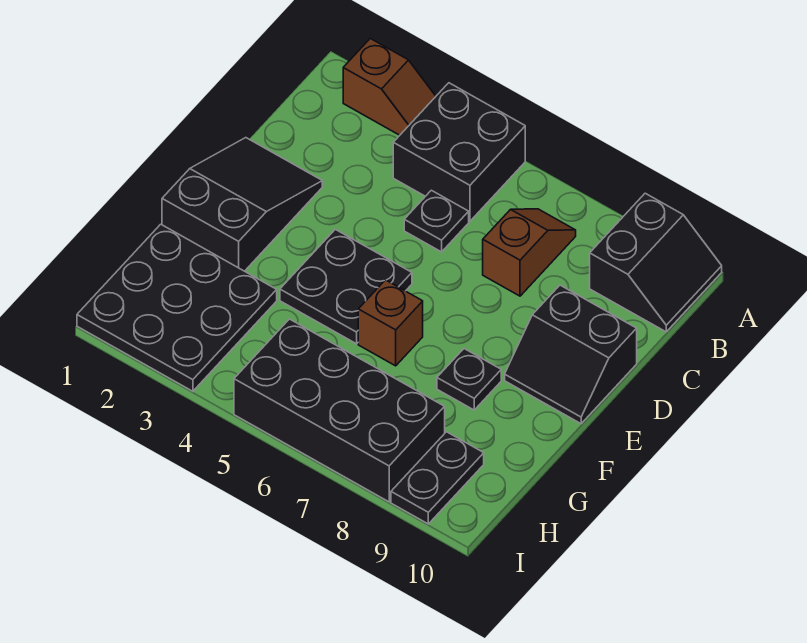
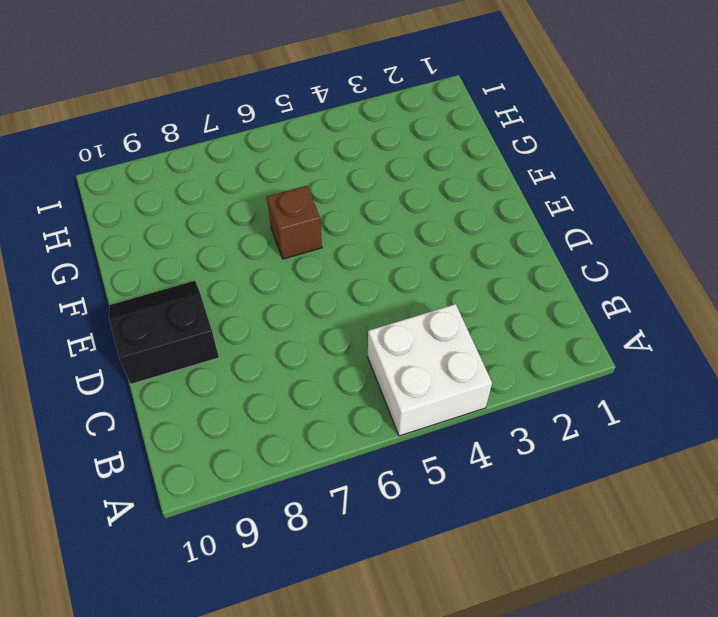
white 2x2 brick [368,304,492,436] -> black 2x2 brick [393,83,525,221]
none -> brown 1x2 slope [343,39,436,135]
none -> black 2x2 slope [590,193,722,332]
none -> brown 1x2 slope [483,209,576,296]

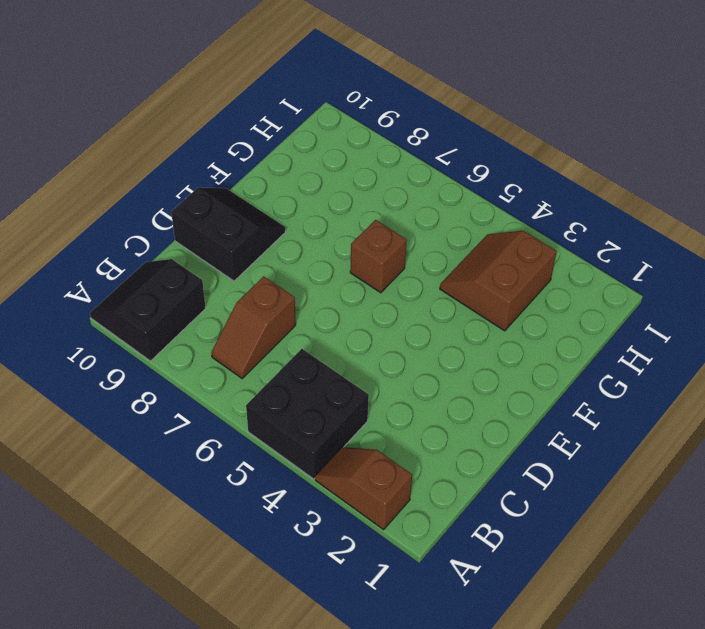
brown 2x2 slope [440,231,557,331] -> black 3x3 plate [77,224,277,391]
none -> black 1x1 plate [404,190,469,252]
none -> black 2x3 slope [162,138,322,271]
none -> black 2x2 plate [280,229,412,344]

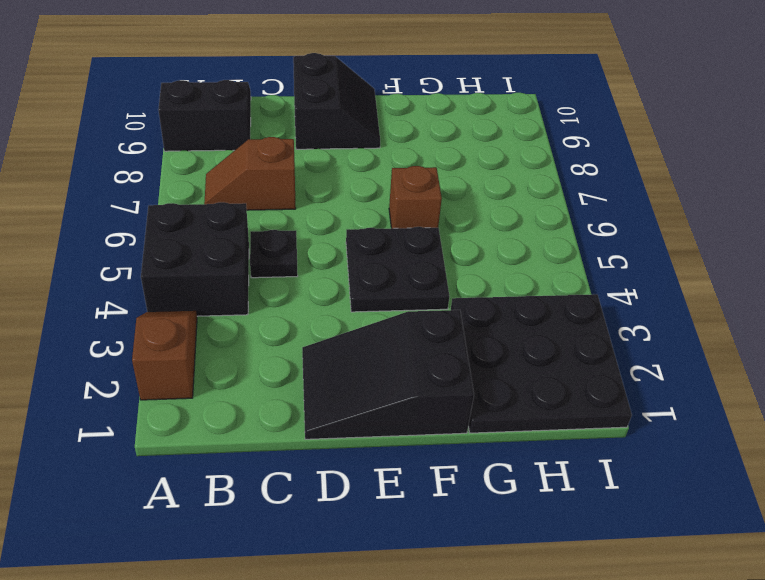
none -> black 1x1 plate [437,349,501,410]
none -> black 2x4 brick [234,319,445,502]
none -> black 1x2 plate [391,432,484,524]

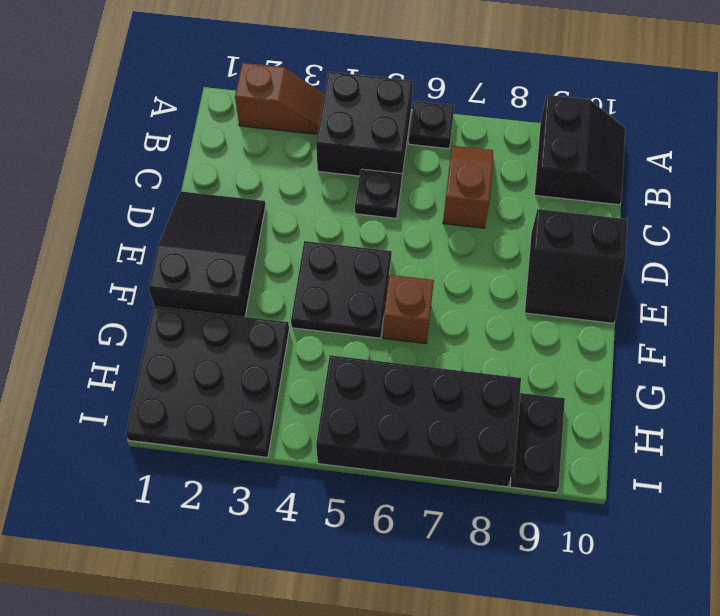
black 1x1 plate [409,101,454,149] -> black 1x1 plate moved to [437,349,501,410]

